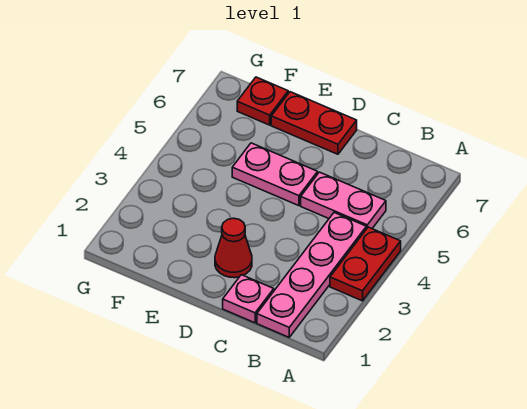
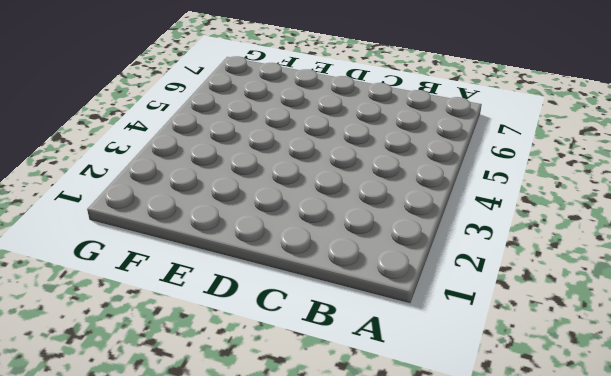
none -> red 1x2 plate [330,227,401,301]
none -> pink 1x4 plate [257,213,366,337]

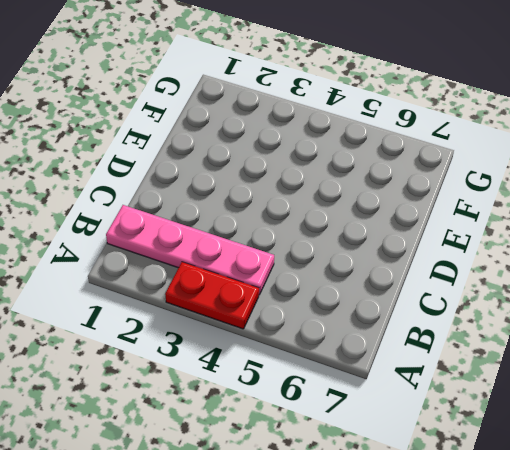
none -> pink 1x2 plate [301,172,386,229]
none -> pink 1x1 plate [223,275,274,323]

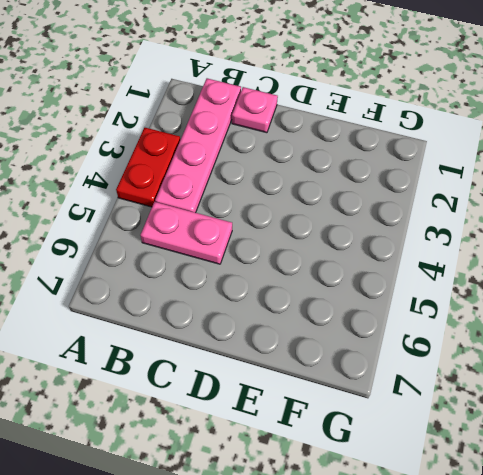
none -> red 1x1 cone [215,218,252,278]
none -> pink 1x2 plate [232,143,318,206]

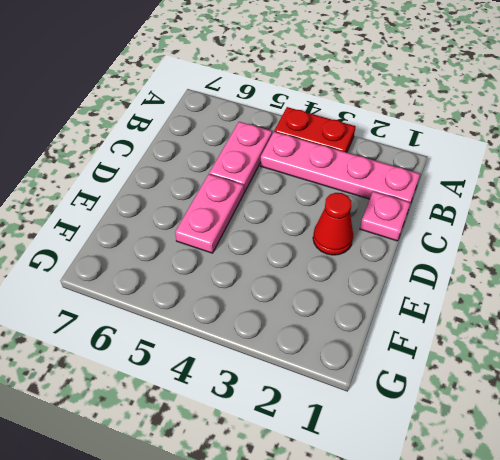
none -> red 1x2 plate [271,92,357,154]
none -> red 1x1 plate [237,77,288,125]

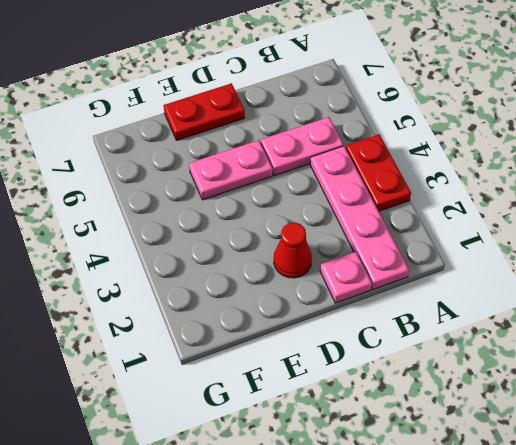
none -> red 1x1 plate [237,77,288,125]

